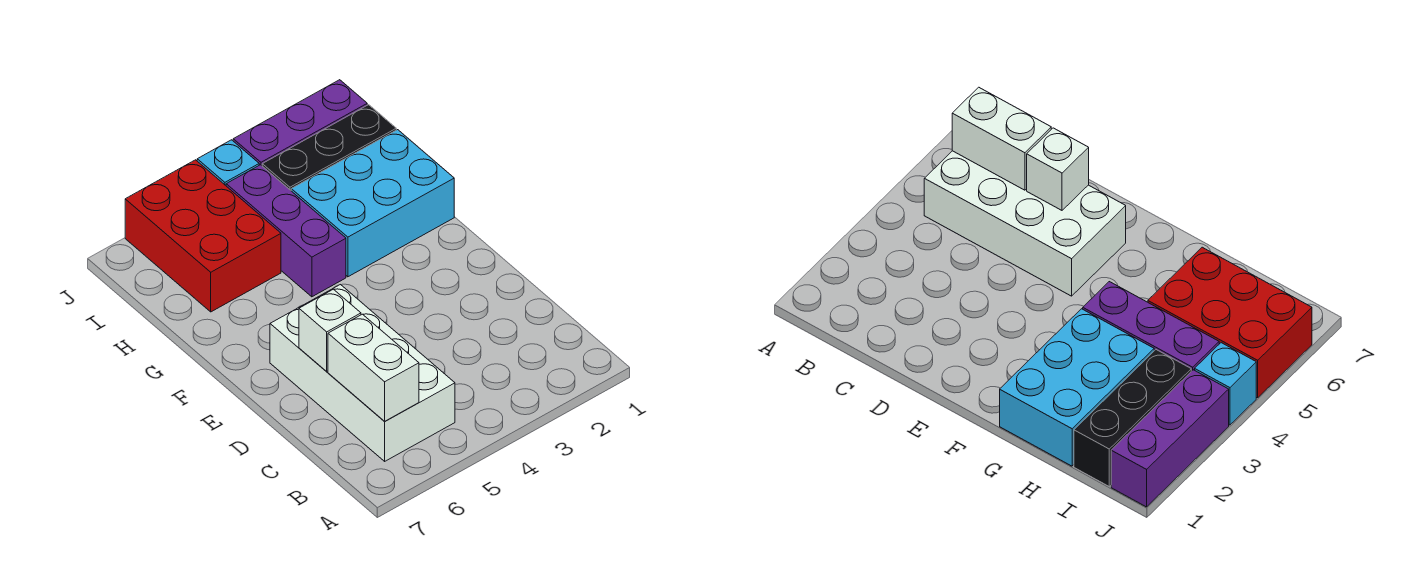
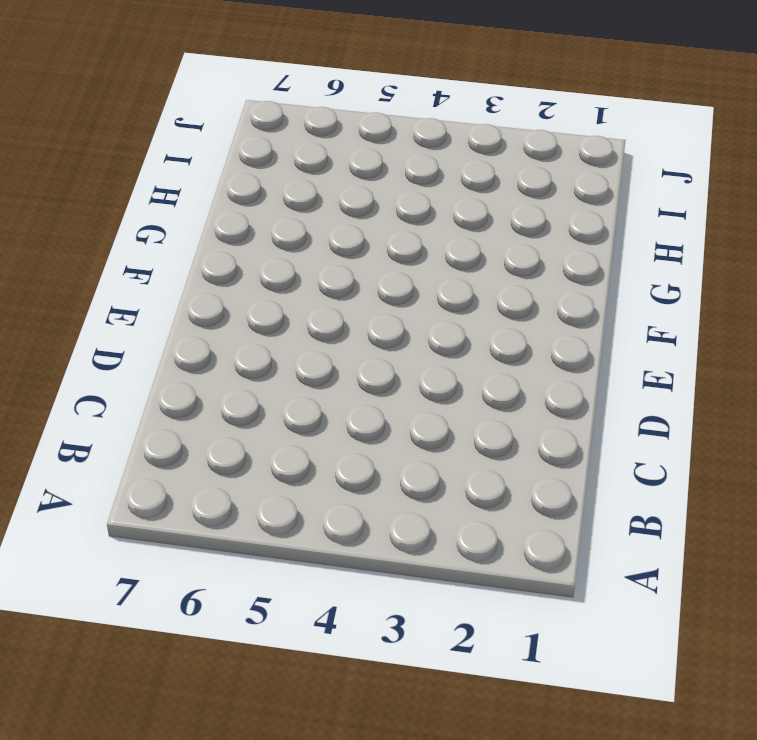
none -> white 2x4 brick [270,285,455,461]
none -> cyan 2x3 brick [291,130,454,277]

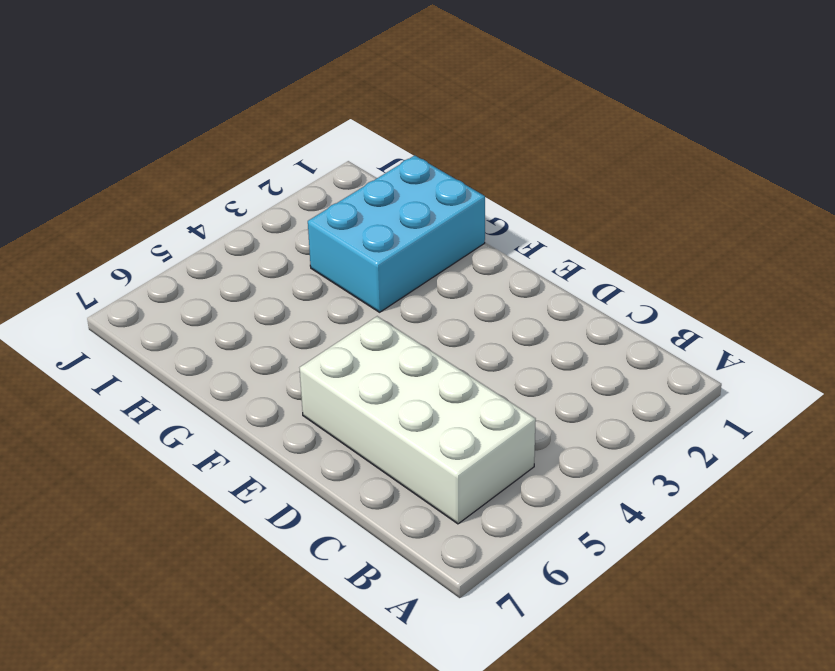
none -> purple 1x3 brick [226,165,346,297]
none -> red 2x3 brick [125,160,281,312]

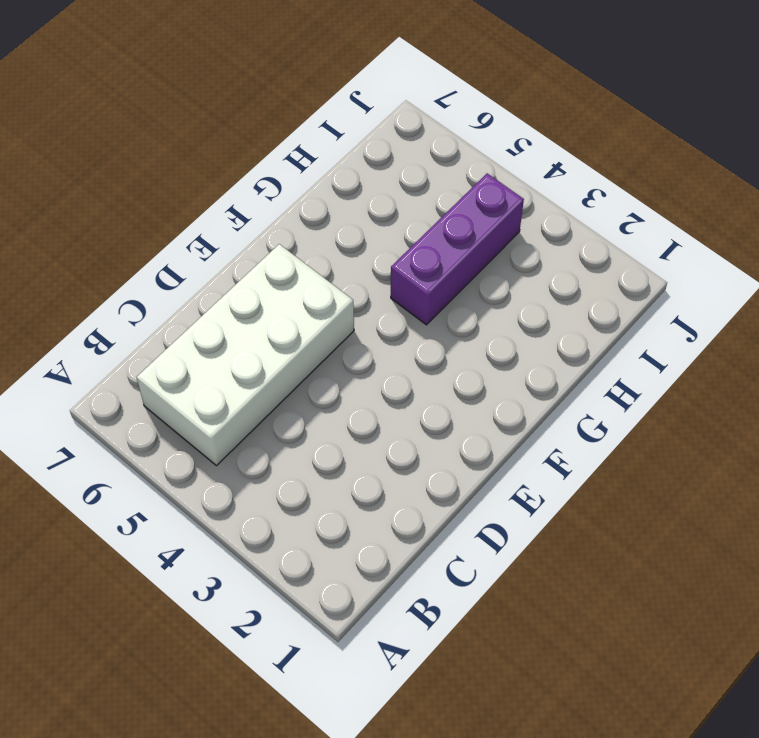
none -> cyan 2x3 brick [291,130,454,277]
none -> red 2x3 brick [125,160,281,312]

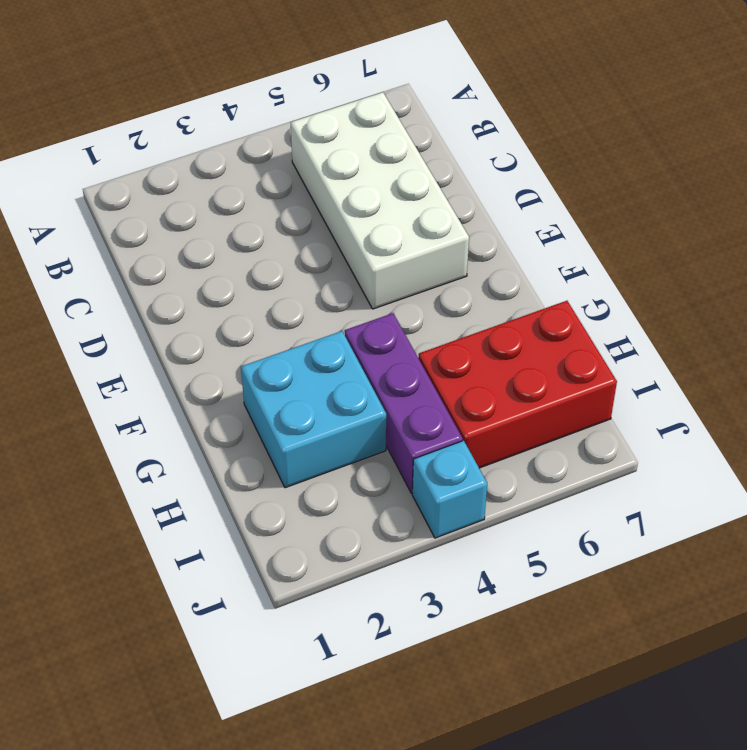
cyan 2x2 brick [241,331,386,488] -> cyan 2x3 brick [291,130,454,277]
red 2x3 brick [418,301,617,468] -> red 2x3 brick turned to [125,160,281,312]
none -> black 1x3 brick [262,105,396,190]
none -> purple 1x3 brick [233,80,367,165]

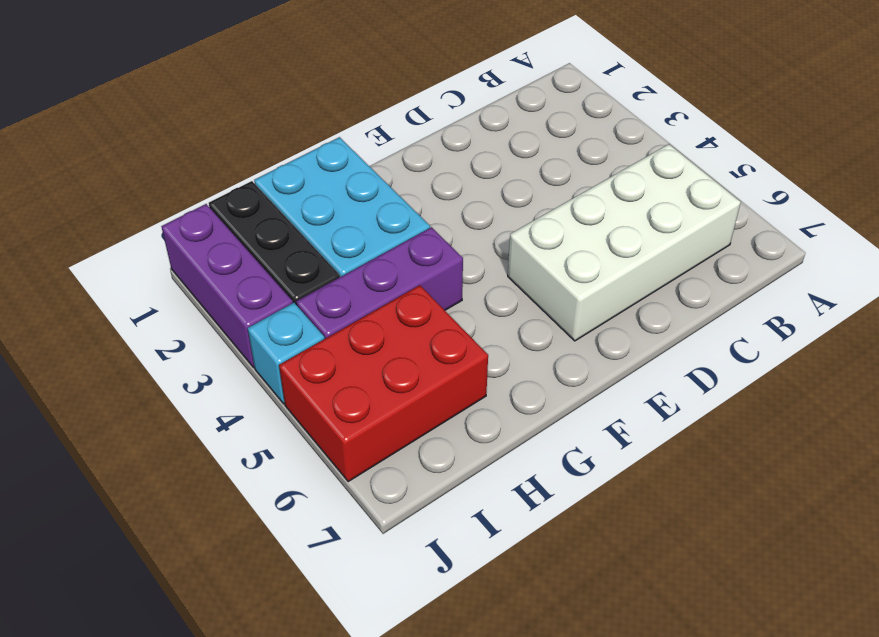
none -> white 1x2 brick [328,314,419,421]
none -> white 1x1 brick [299,289,361,372]

